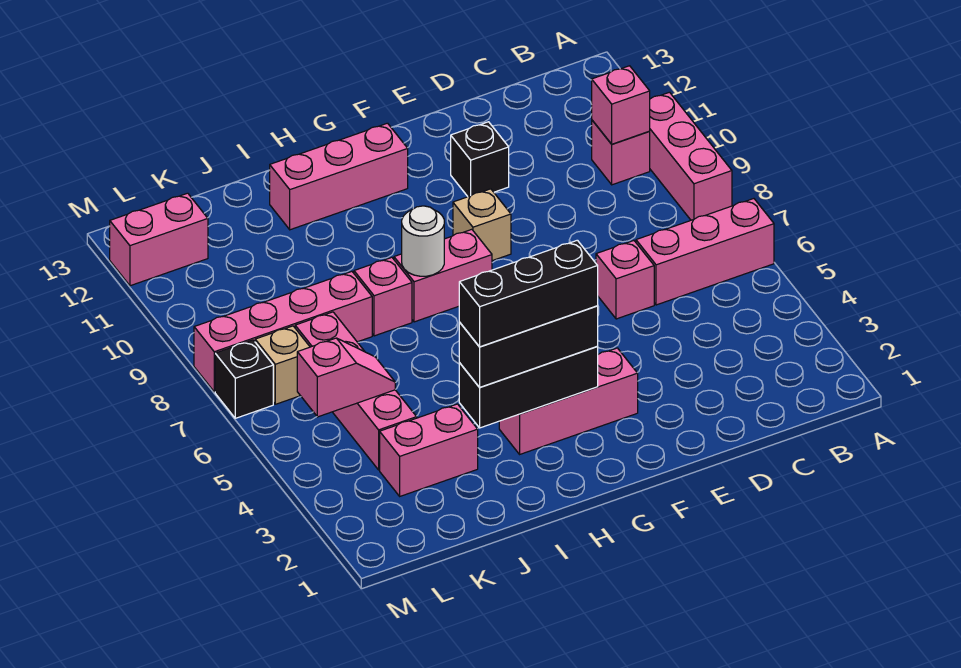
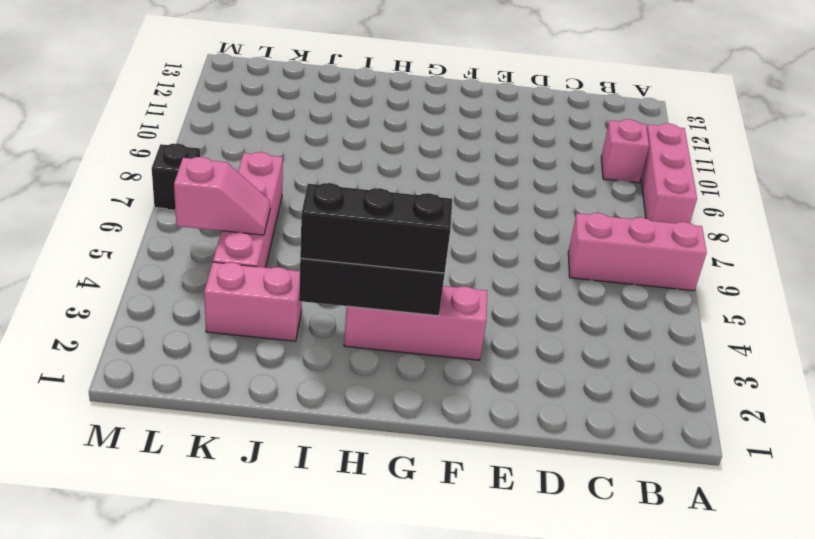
none -> pink 1x1 brick [596,241,654,319]
none -> black 1x1 brick [451,122,509,197]
none -> tan 1x1 brick [453,189,511,261]

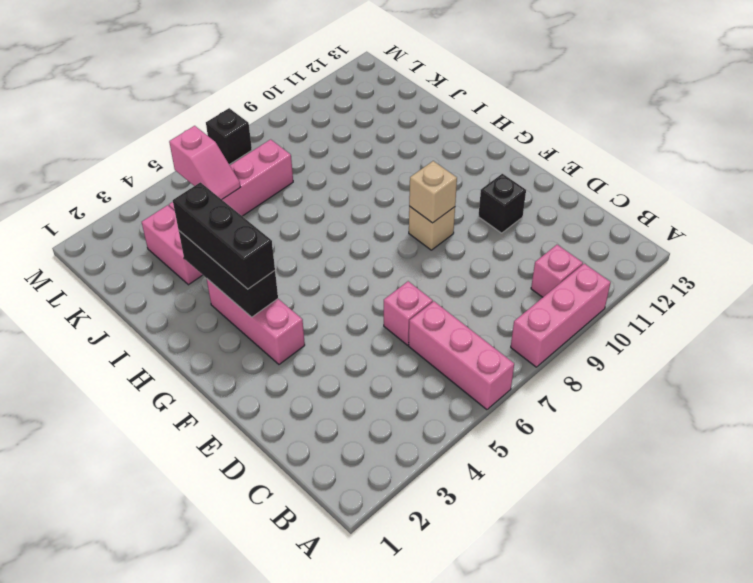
tan 1x1 brick [409,161,457,223] -> tan 1x1 brick moved to [255,326,310,404]
none -> pink 1x2 brick [394,229,492,322]
none -> pink 1x3 brick [270,123,408,230]
none -> pink 1x1 brick [354,257,412,336]

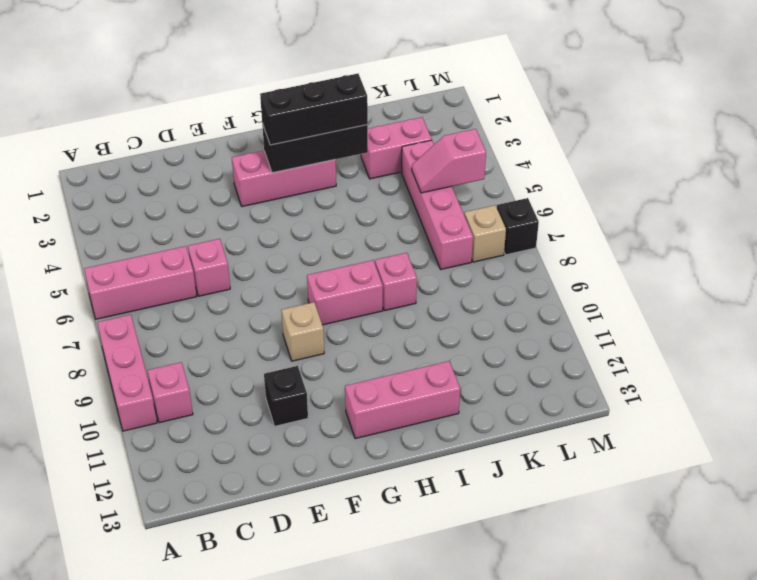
none -> pink 1x4 brick [194,272,372,392]
none -> pink 1x2 brick [110,193,208,286]
none -> pink 1x1 brick [592,66,650,144]

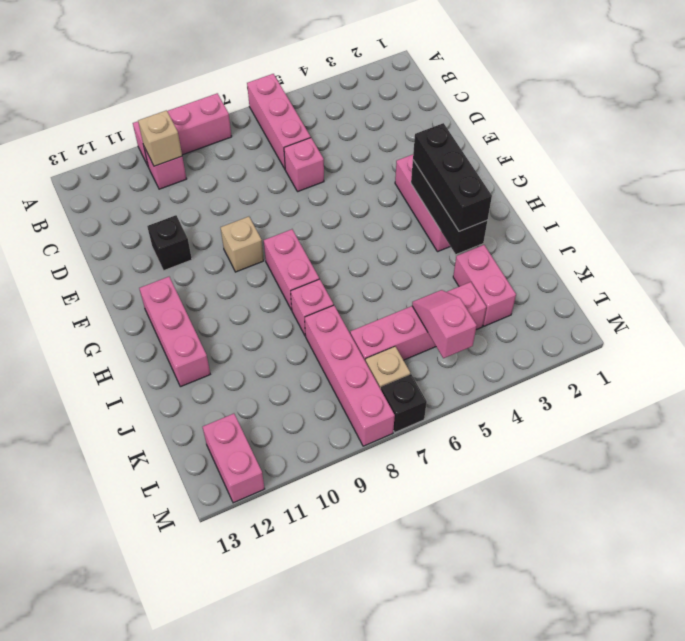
tan 1x1 brick [138,110,182,166] -> pink 1x1 brick [592,66,650,144]
none -> white 1x1 round brick [402,206,444,276]
none -> black 1x3 brick [459,240,598,347]

